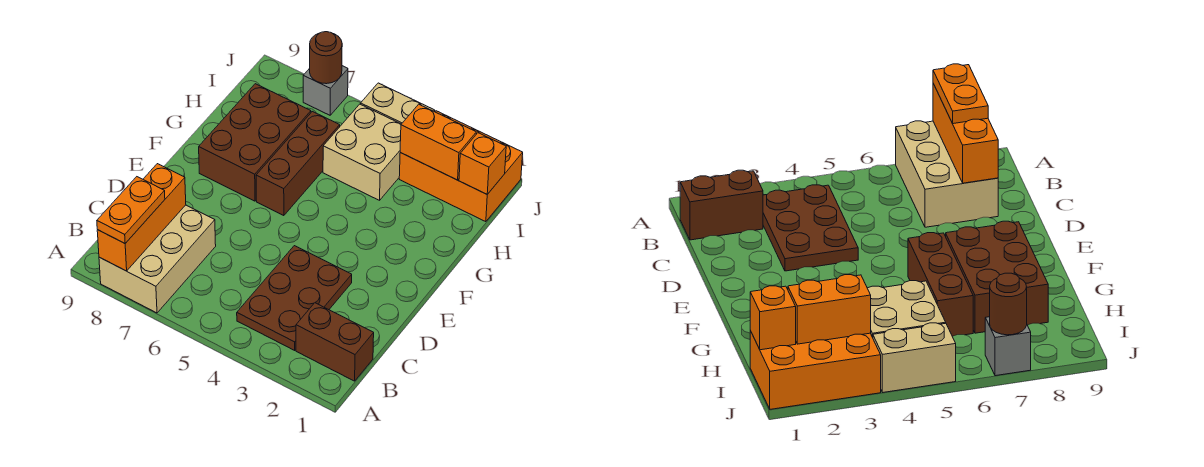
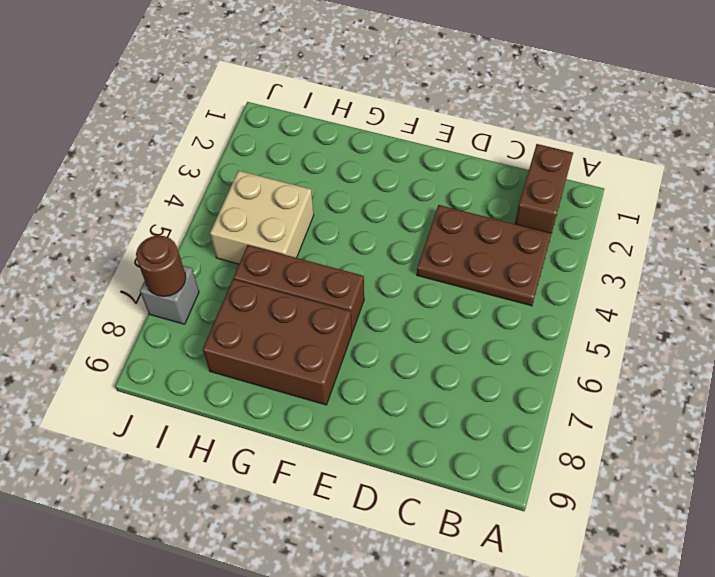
none -> tan 2x3 brick [99,205,216,313]
none -> orange 2x3 brick [399,111,523,222]
none -> tan 1x2 brick [361,83,435,124]

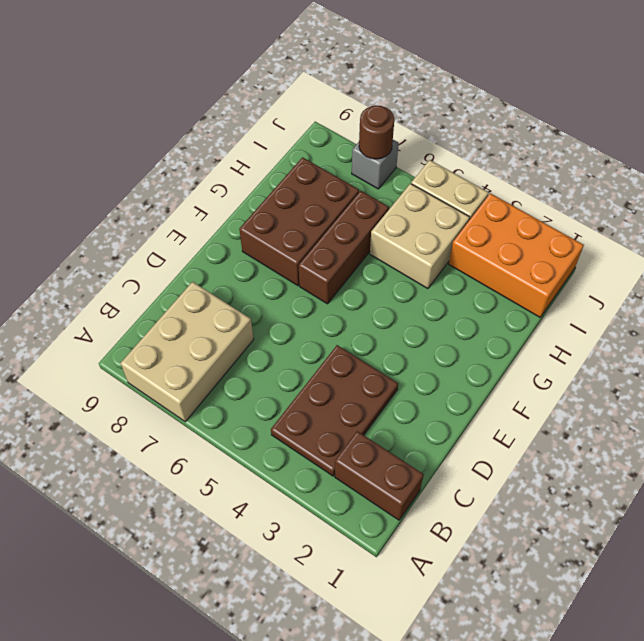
none -> orange 1x3 brick [97,164,186,271]
none -> orange 1x1 brick [459,133,506,194]
none -> orange 1x2 brick [400,104,476,180]

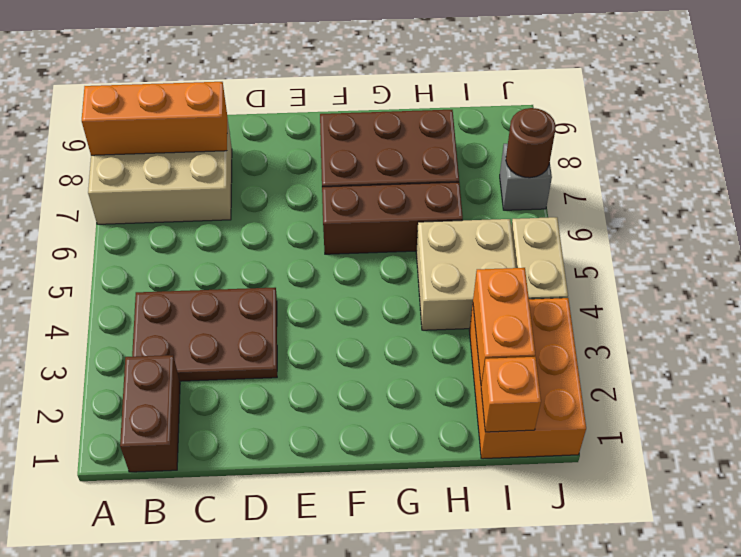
none -> orange 1x2 plate [97,177,165,243]

